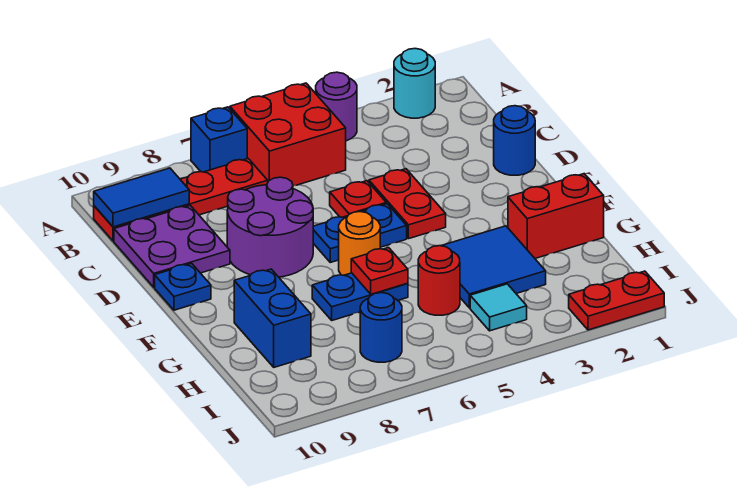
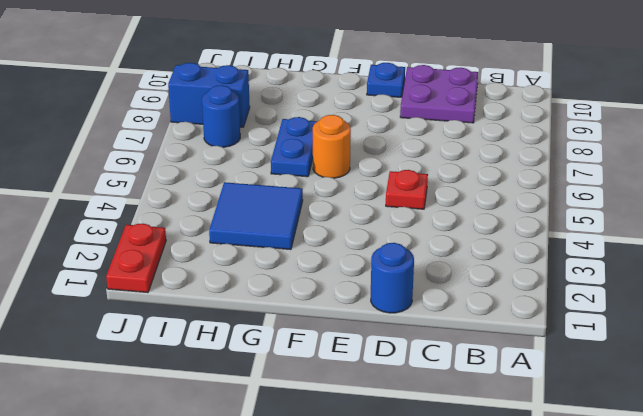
blue 1x2 brick [168,63,250,127] -> blue 1x2 brick moved to [234,269,311,367]
none -> cyan 1x1 round brick [394,49,435,118]
none -> purple 1x1 round brick [316,72,357,141]
none -> red 2x2 brick [230,83,346,186]

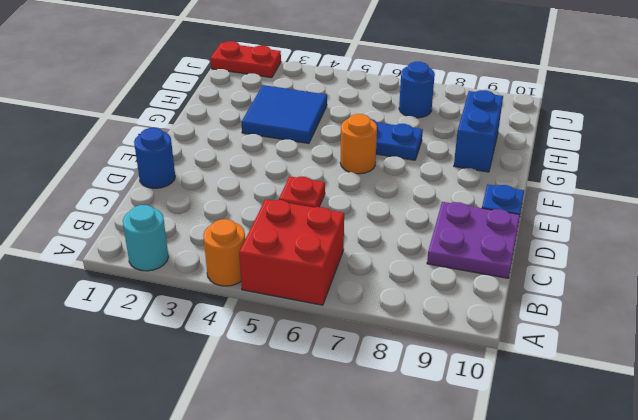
orange 1x1 round brick [203,219,245,286] -> purple 1x1 round brick [316,72,357,141]
none -> blue 1x1 brick [191,107,247,172]
none -> red 1x4 plate [94,158,268,241]
none -> red 1x2 plate [369,169,446,239]

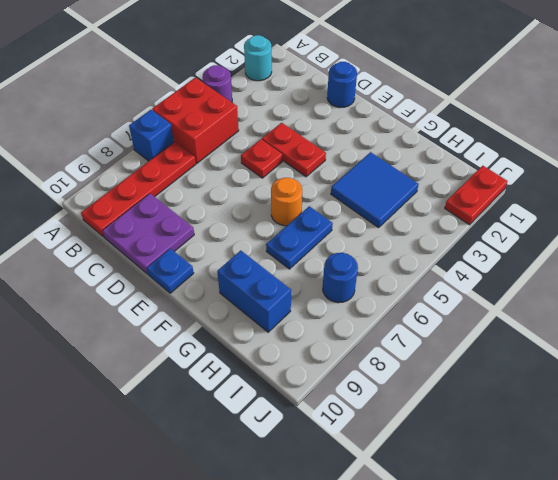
none -> purple 2x2 round brick [227,177,313,277]
none -> blue 1x2 plate [313,204,407,262]
none -> red 1x2 brick [508,174,604,258]

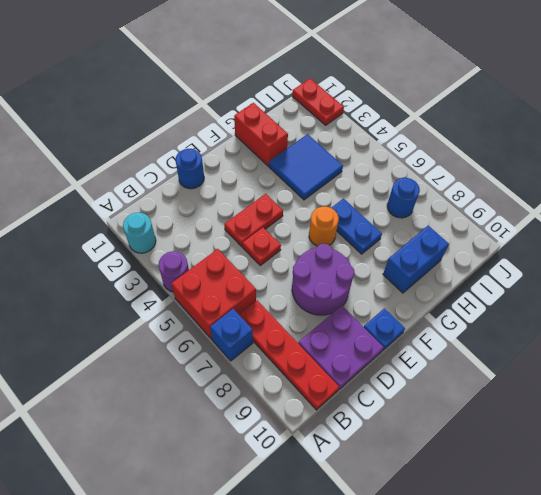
none -> blue 1x2 plate [313,204,407,262]
none -> red 1x1 round brick [418,246,460,315]
none -> cyan 1x1 tile [470,284,527,331]

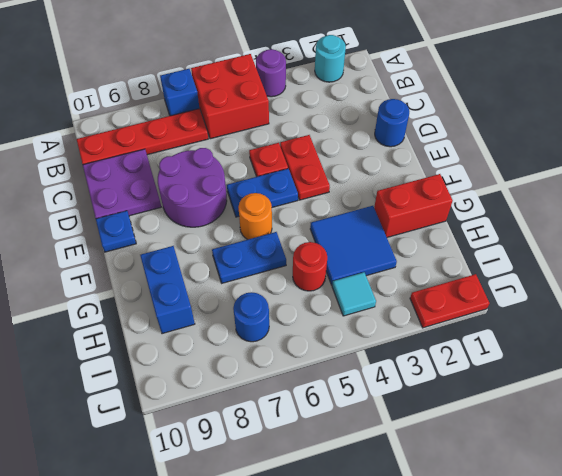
none -> blue 1x2 tile [94,168,189,227]
none -> red 1x1 plate [351,248,408,294]

